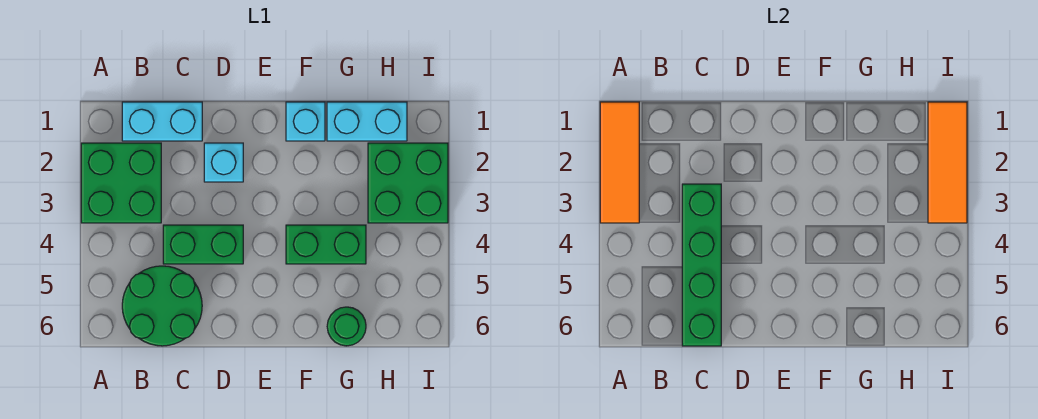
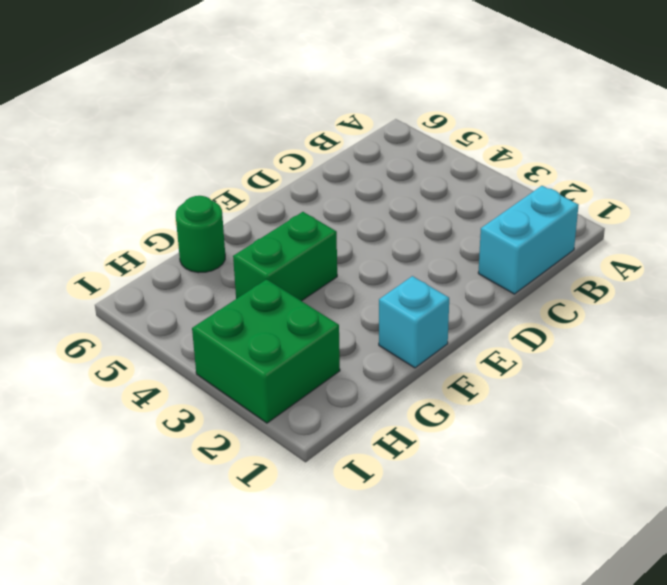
none -> green 2x2 brick [81,143,161,223]
none -> green 2x2 round brick [122,266,202,346]
none -> green 1x2 brick [163,225,243,264]

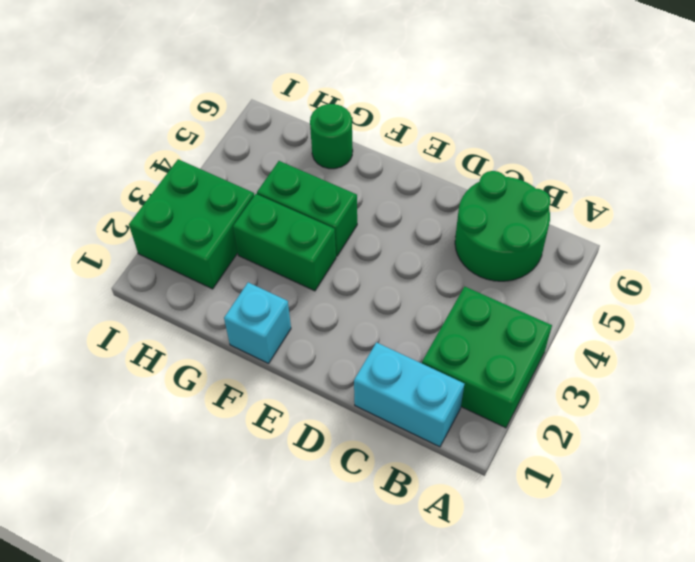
green 1x2 brick [233,194,336,291] -> green 1x2 brick moved to [163,225,243,264]
none -> cyan 1x1 brick [204,143,243,182]
none -> cyan 1x2 brick [327,102,407,141]
none -> orange 1x3 tile [600,102,639,223]

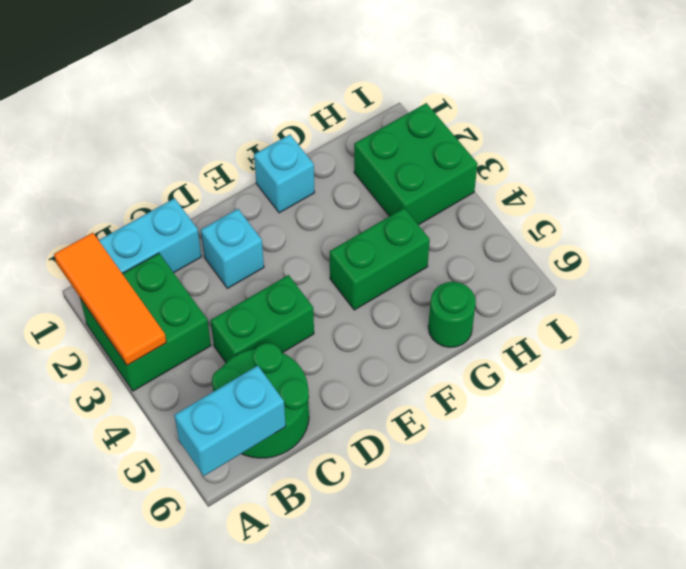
cyan 1x2 brick [174,365,286,476] -> cyan 1x2 brick moved to [327,102,407,141]
none -> green 1x4 brick [682,184,721,346]
none -> orange 1x3 tile [928,102,967,223]

